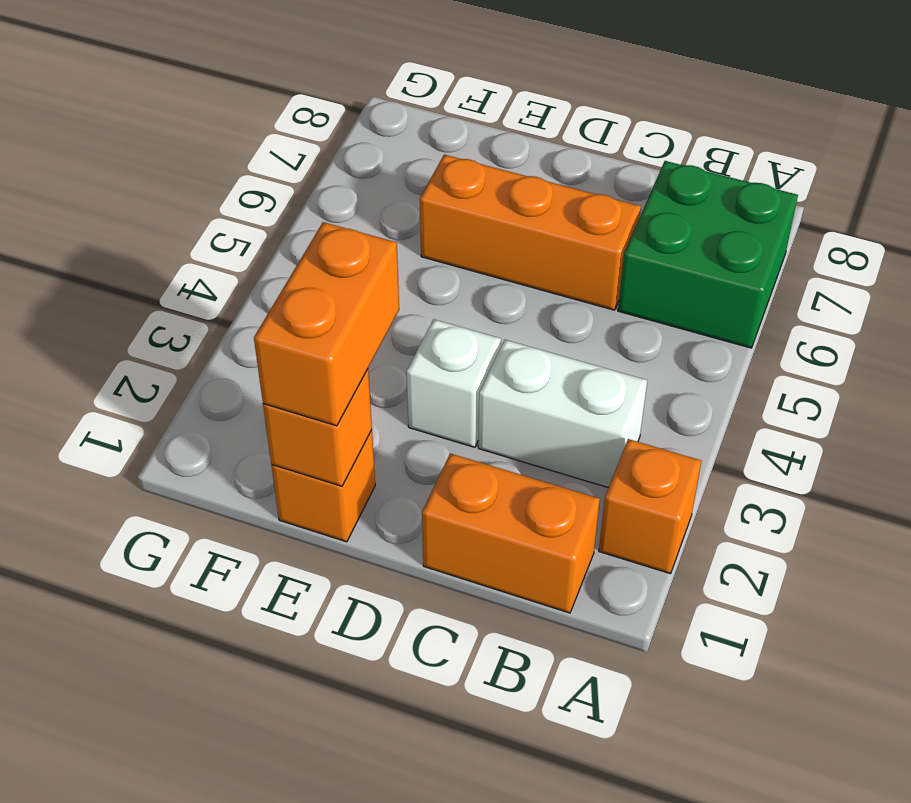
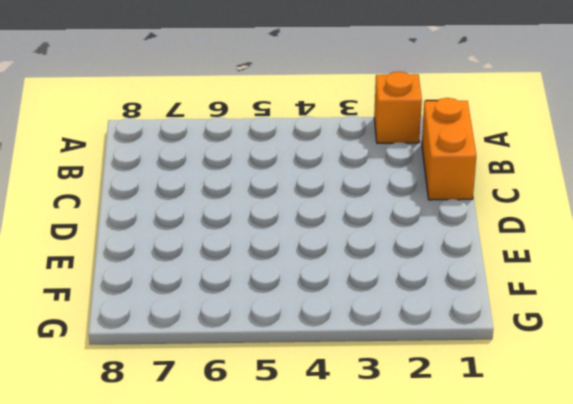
none -> green 2x2 brick [618,161,798,348]
none -> white 1x2 brick [478,340,647,488]

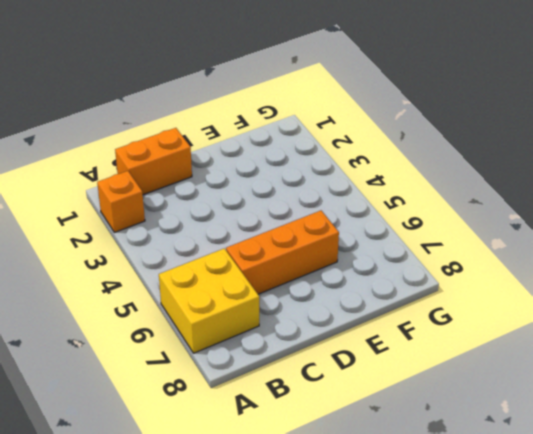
yellow 2x2 brick [159,248,259,353] -> green 2x2 brick [618,161,798,348]
none -> white 1x2 brick [478,340,647,488]
none -> white 1x1 brick [407,319,501,447]

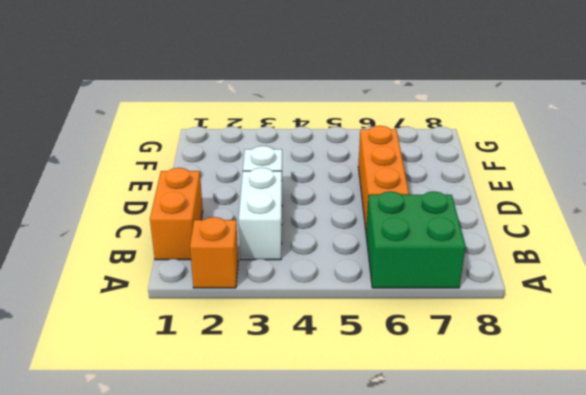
none -> orange 1x1 brick [271,430,375,542]
none -> orange 1x1 brick [263,369,372,486]

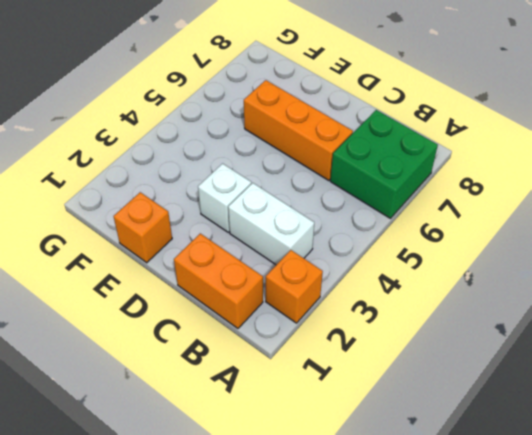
none -> orange 1x1 brick [263,369,372,486]
none -> orange 1x2 brick [254,222,399,426]

